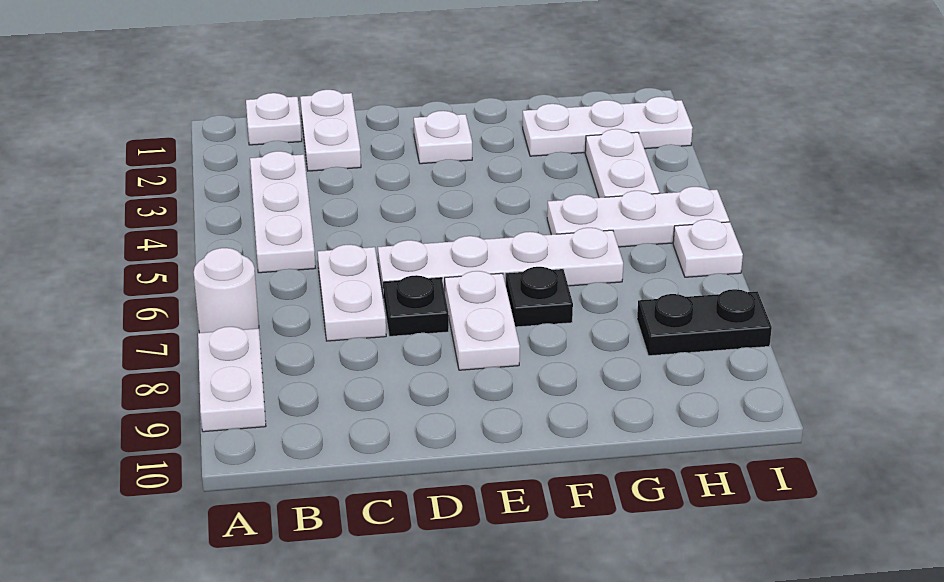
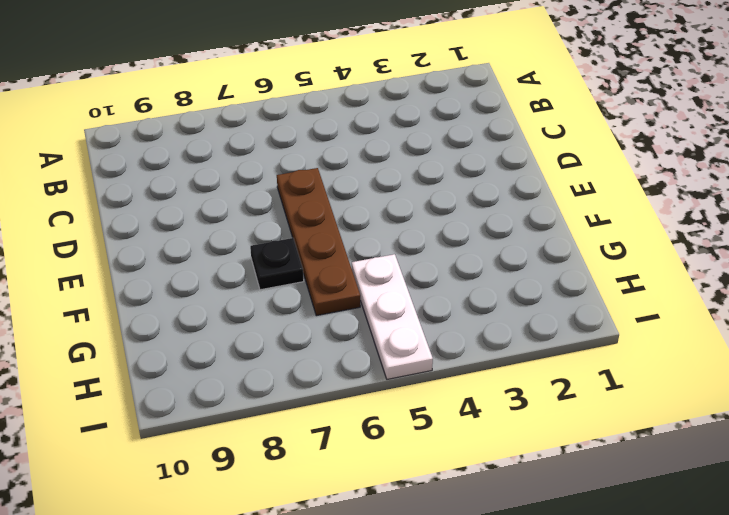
brown 1x4 plate [277,168,360,316] -> white 1x4 plate [378,228,623,298]
none -> white 1x1 round brick [194,248,259,333]
none -> white 1x2 plate [198,327,266,432]
none -> white 1x1 plate [246,93,302,145]

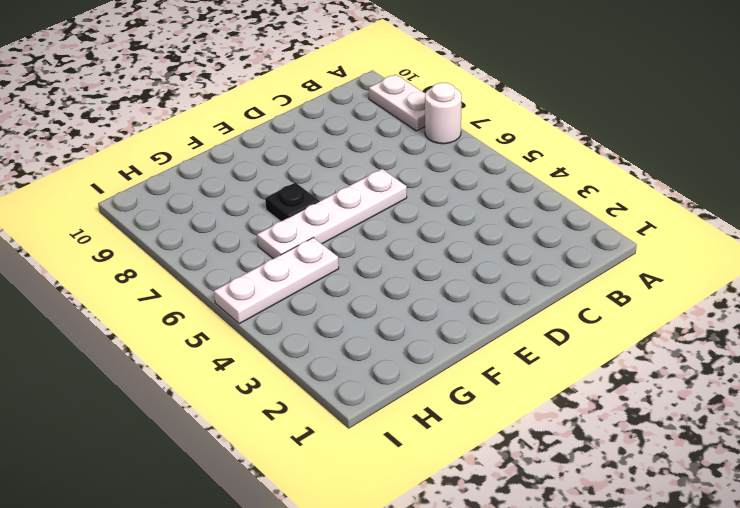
none -> white 1x1 plate [246,93,302,145]
none -> white 1x3 plate [250,151,315,273]
none -> white 1x2 plate [300,90,361,171]

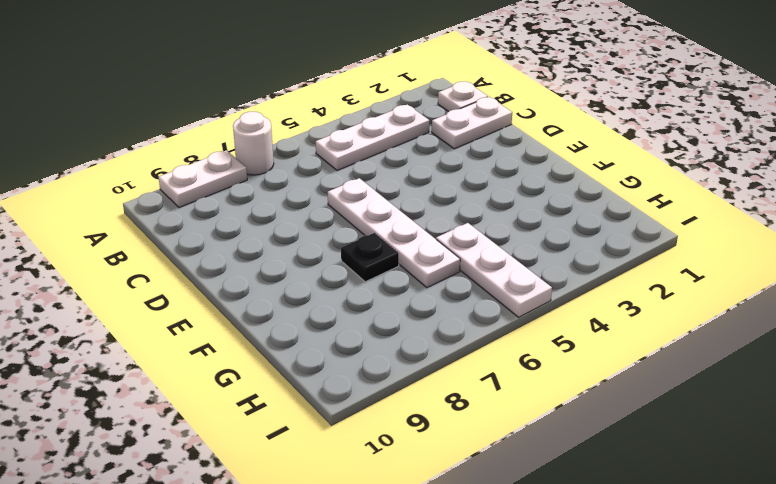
none -> white 1x2 plate [318,245,386,341]
none -> black 1x1 plate [383,275,449,336]
none -> white 1x1 plate [414,111,472,164]

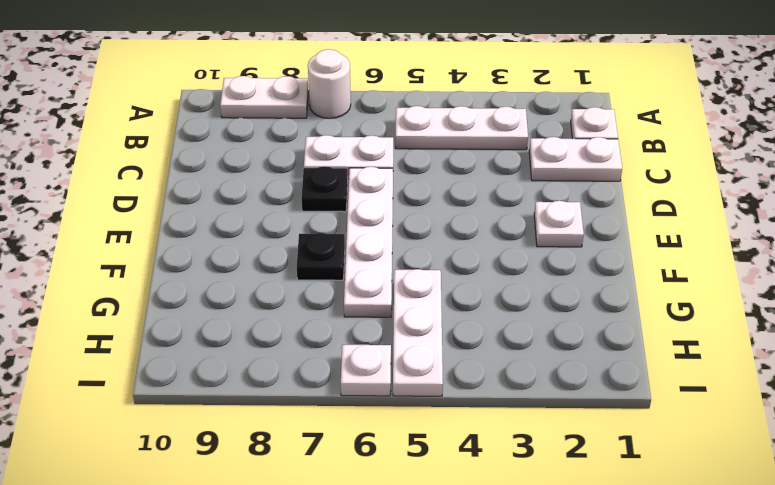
none -> white 1x2 plate [445,271,520,370]
none -> white 1x3 plate [523,97,693,156]
none -> white 1x2 plate [585,129,660,198]

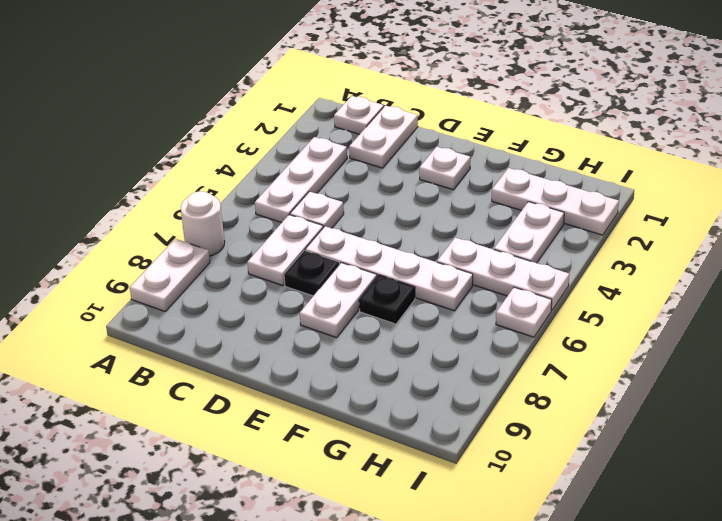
white 1x1 plate [290,192,344,228] -> none
none -> black 1x2 plate [637,289,772,356]

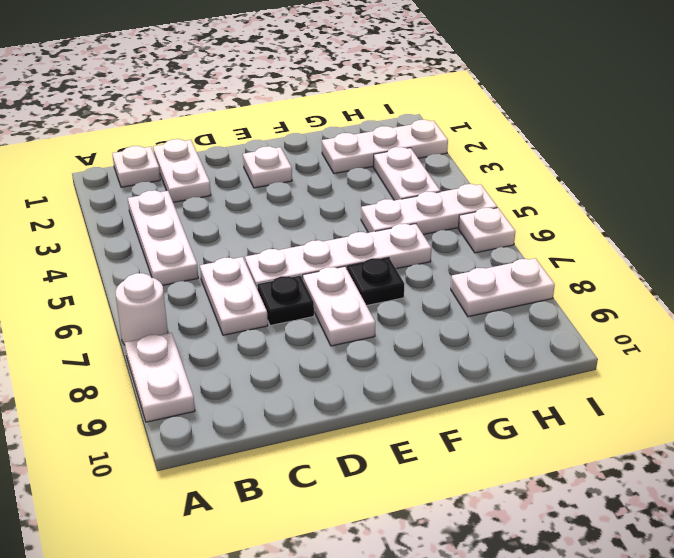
white 1x2 plate [451,258,555,317] -> black 1x2 plate [637,289,772,356]

